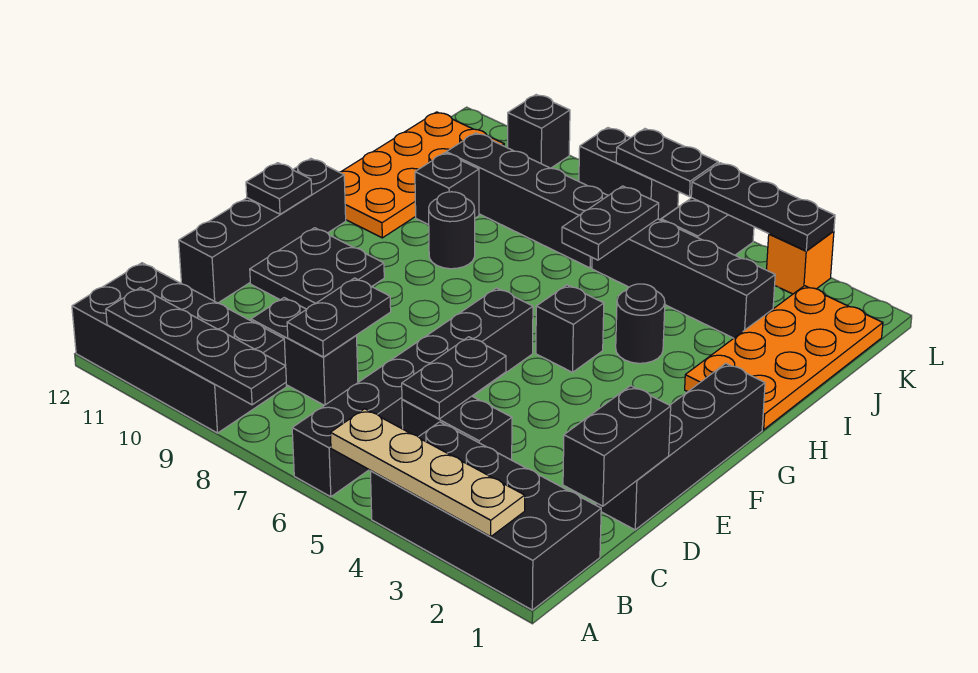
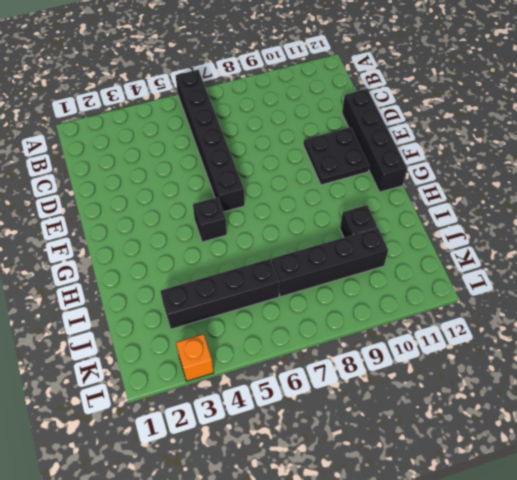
none -> black 2x4 brick [370,422,601,610]
none -> black 2x4 brick [72,263,286,433]
none -> black 1x2 brick [402,396,512,460]

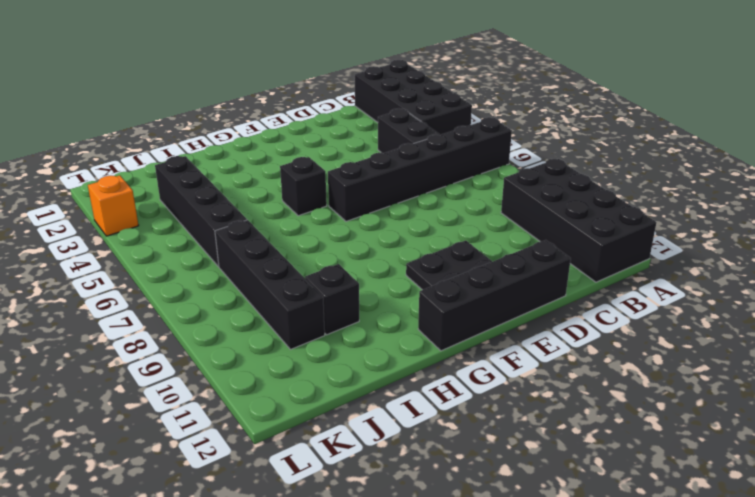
none -> black 1x2 brick [251,298,358,406]
none -> black 1x4 brick [596,363,765,530]
none -> orange 2x4 plate [685,286,883,430]

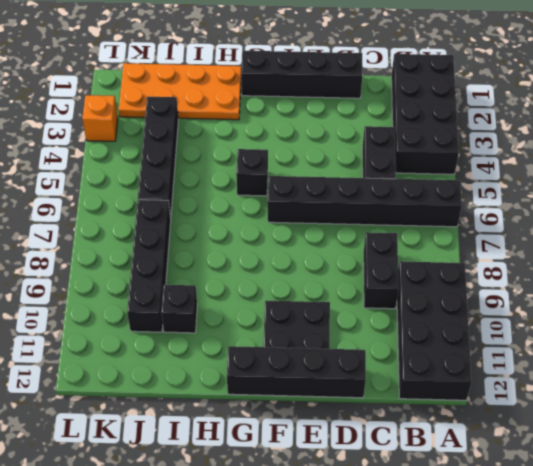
none -> black 1x1 round brick [616,284,665,363]
none -> black 1x1 round brick [429,192,475,269]
none -> orange 2x4 plate [340,112,504,238]

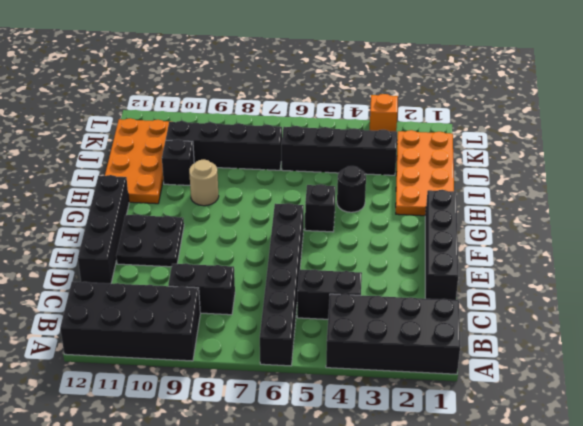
tan 1x1 round brick [189,160,219,206] -> black 1x1 round brick [429,192,475,269]
none -> black 1x2 brick [661,198,754,255]
none -> black 1x2 brick [579,128,679,220]
none -> black 1x1 brick [508,95,570,168]

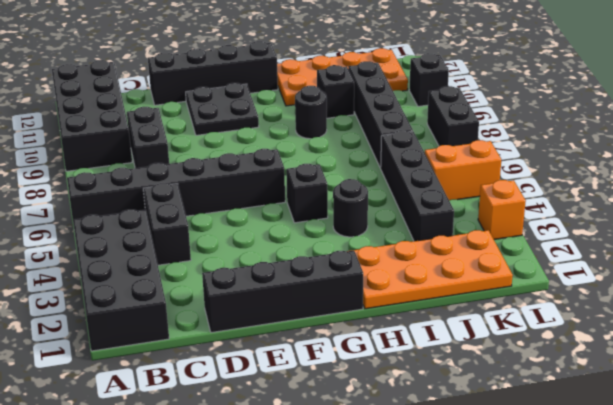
orange 1x2 brick [425,140,501,200] -> black 1x2 brick [661,198,754,255]
none -> tan 1x4 plate [330,409,525,536]
none -> black 1x4 plate [106,288,286,405]
none -> black 1x2 brick [563,386,671,506]

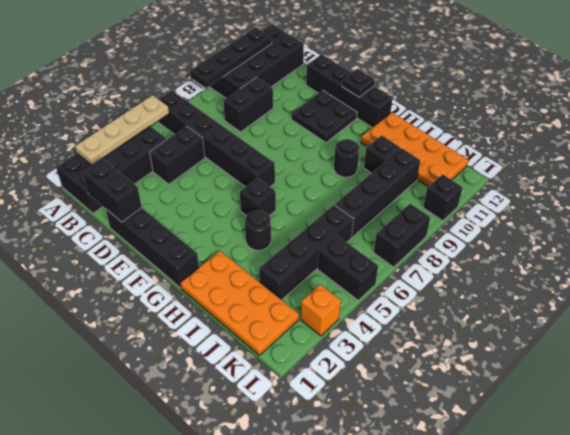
none -> black 1x2 plate [402,337,506,419]
none -> black 1x2 plate [287,278,391,357]
none -> black 1x2 plate [562,186,659,260]

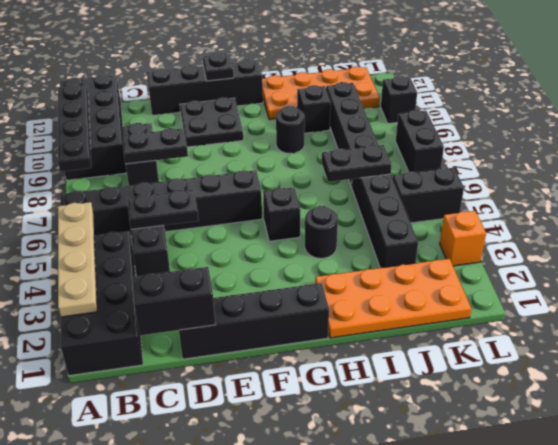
none -> black 1x3 plate [691,163,835,251]
none -> black 1x2 plate [616,129,718,197]

